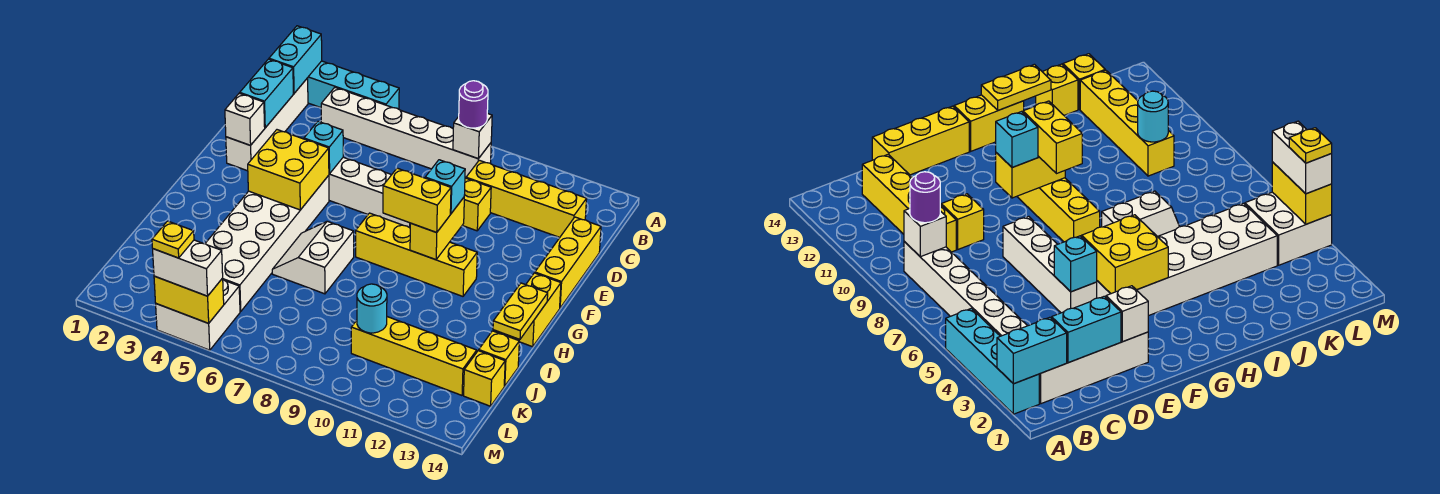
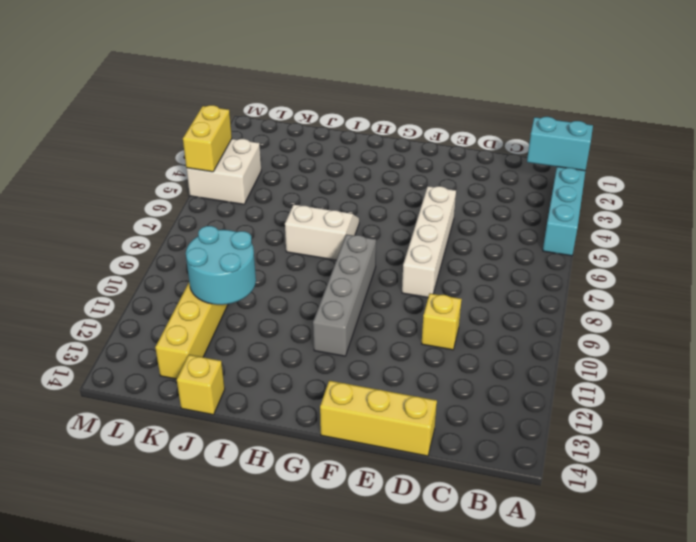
grey 1x4 brick [313,235,376,356] -> yellow 1x4 brick [356,213,477,296]
cyan 2x2 round brick [186,226,256,305] -> cyan 1x1 round brick [357,284,387,333]
none -> white 1x4 brick [226,78,308,171]
none -> white 1x6 brick [321,88,491,178]
none -> yellow 1x4 brick [466,160,587,237]
none -> white 2x6 brick [205,175,329,311]

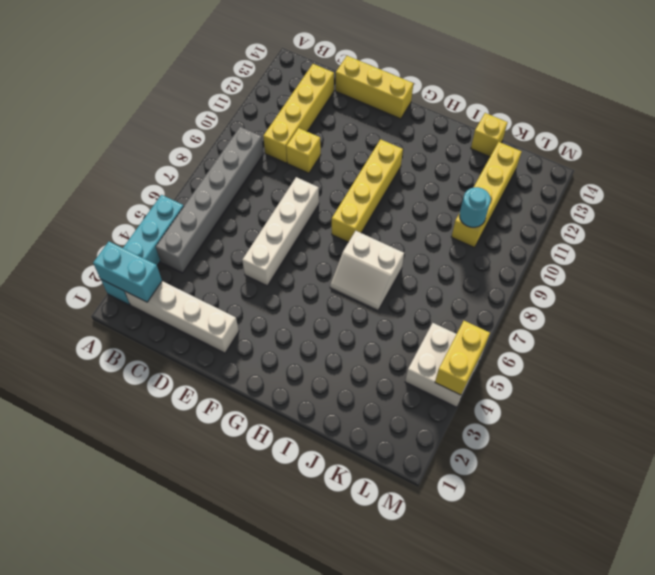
grey 1x6 brick [156,127,263,273] -> white 1x6 brick [321,88,491,178]
none -> white 2x6 brick [205,175,329,311]
none -> yellow 1x2 brick [506,273,561,347]
none -> yellow 1x1 brick [464,351,505,406]
none -> white 1x1 brick [453,113,492,159]

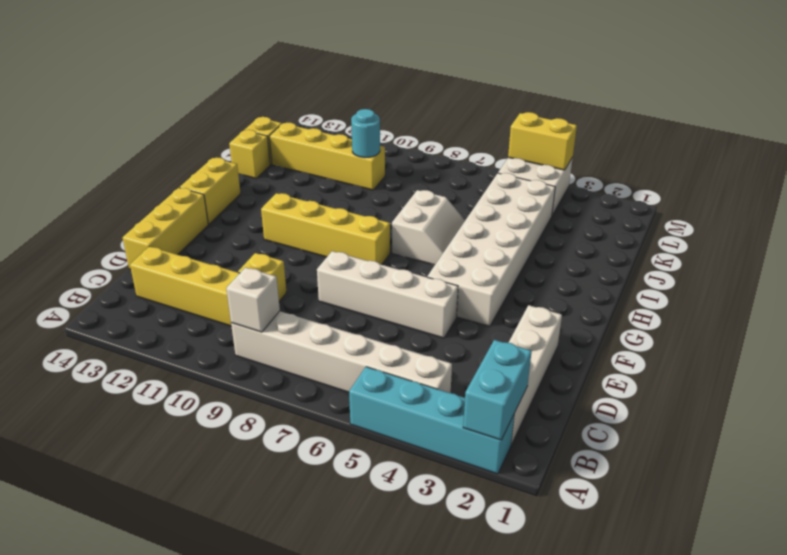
none -> cyan 1x2 brick [240,59,293,128]
none -> white 1x1 brick [225,93,265,145]
none -> cyan 1x1 brick [304,121,343,174]
none -> yellow 2x2 brick [248,130,329,210]

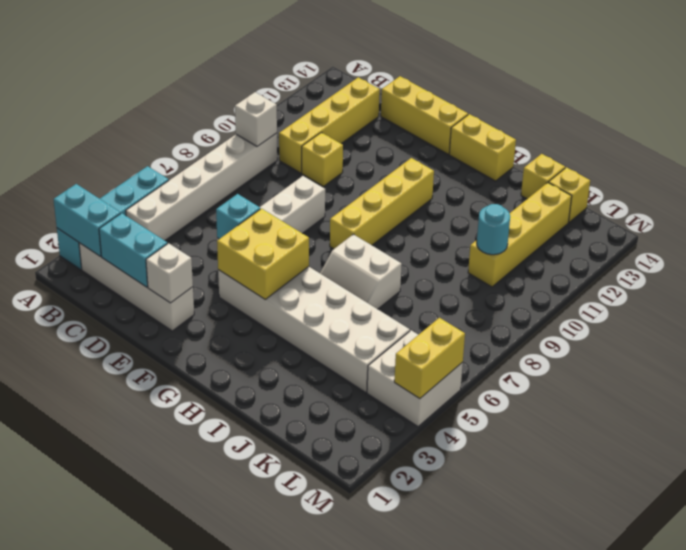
none -> yellow 1x2 brick [410,198,464,260]
none -> yellow 1x2 plate [493,283,548,339]
none -> purple 1x1 round brick [459,81,488,128]
none -> cyan 1x1 brick [425,160,465,214]

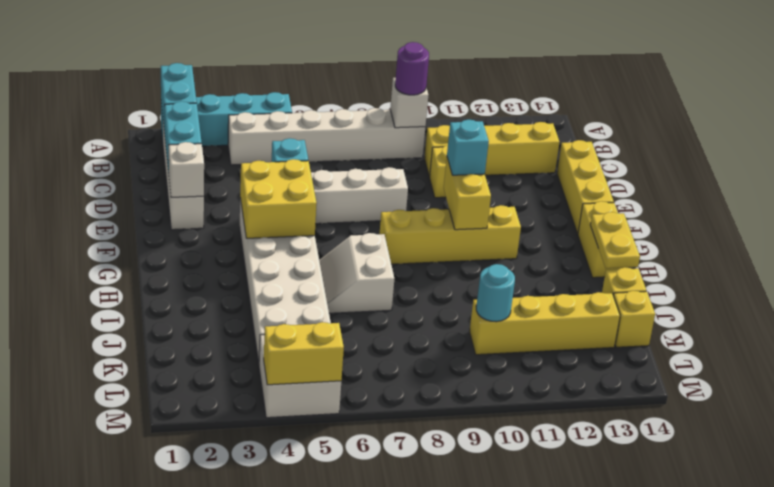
none -> yellow 1x2 brick [383,168,451,232]
none -> white 1x2 brick [153,240,223,296]
none -> yellow 1x1 plate [152,221,194,258]

